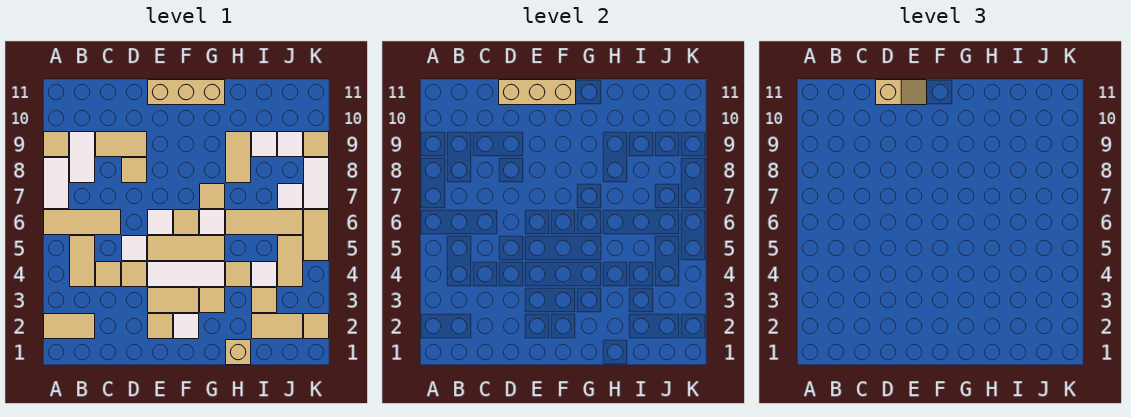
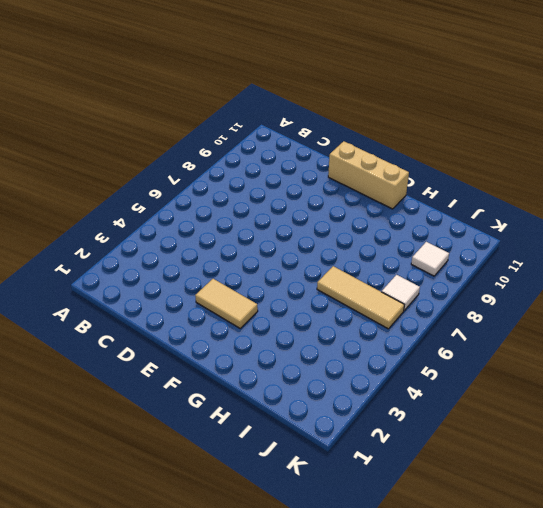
none -> tan 1x2 tile [44,314,95,339]
none -> tan 1x3 tile [44,210,121,235]
none -> white 1x2 tile [44,158,69,209]
none -> tan 1x1 tile [44,132,69,157]

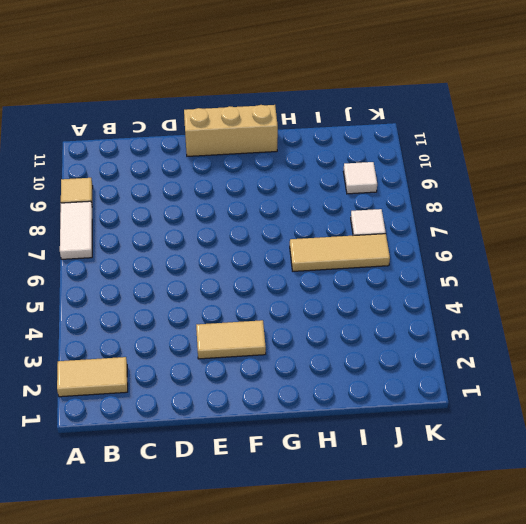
none -> tan 1x3 tile [44,210,121,235]
none -> tan 1x2 tile [70,236,95,287]
none -> white 1x2 tile [70,132,95,183]
none -> tan 1x1 tile [96,262,121,287]

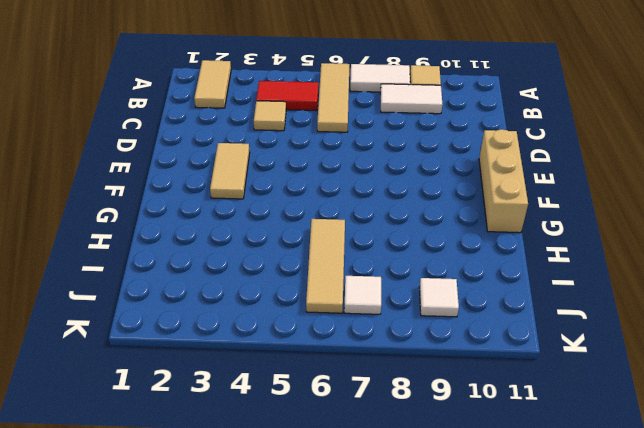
red 1x2 tile [256,81,318,111] -> tan 1x2 tile [70,236,95,287]
none -> tan 1x2 tile [96,132,147,157]
none -> tan 1x1 tile [122,262,147,287]
none -> white 1x1 tile [122,236,147,261]
none -> tan 1x1 tile [122,158,147,183]

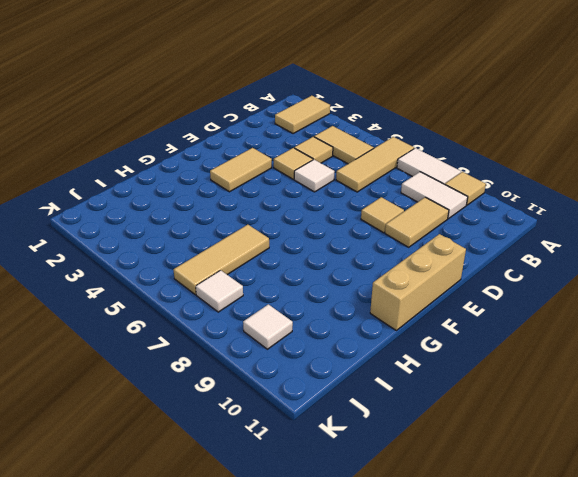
none -> tan 1x1 tile [148,314,173,339]
none -> white 1x3 tile [148,262,225,287]
none -> tan 1x3 tile [148,236,225,261]
none -> white 1x1 tile [148,210,173,235]

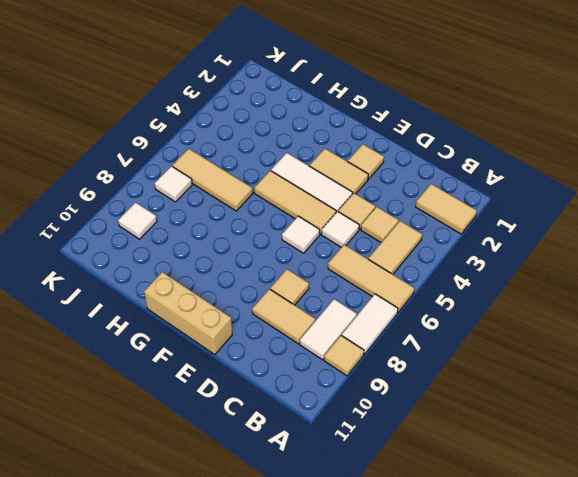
none -> white 1x1 tile [174,314,199,339]
none -> tan 1x1 tile [174,210,199,235]
none -> tan 1x1 tile [200,288,225,313]
none -> white 1x1 tile [200,210,225,235]

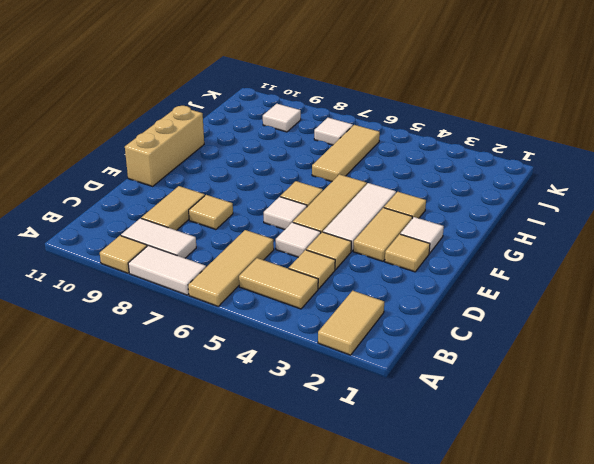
none -> white 1x1 tile [200,210,225,235]
none -> tan 1x1 tile [200,184,225,209]
none -> tan 1x1 brick [226,340,251,365]
none -> tan 1x1 tile [226,262,251,287]

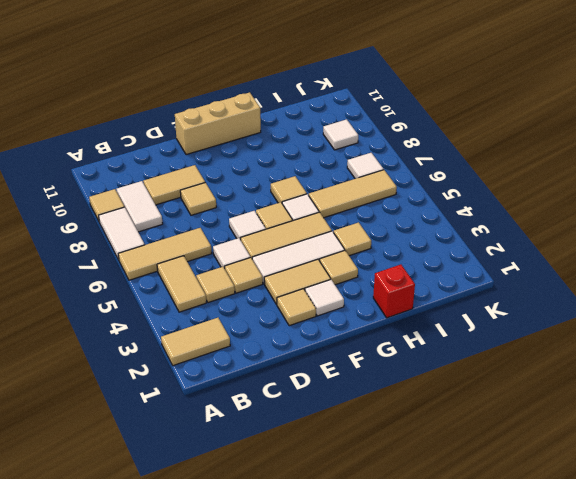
red 1x1 brick [373,265,415,318] -> tan 1x1 brick [226,340,251,365]
none -> tan 1x2 tile [226,132,251,183]
none -> tan 1x2 tile [252,314,303,339]
none -> tan 1x1 tile [252,288,277,313]
none -> white 1x1 tile [252,262,277,287]

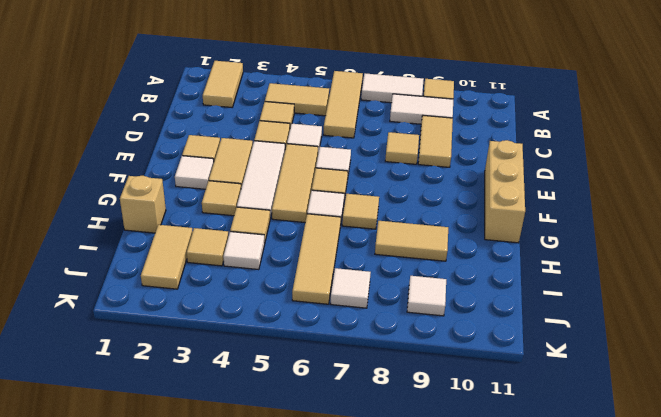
none -> white 1x1 tile [252,132,277,157]
none -> tan 1x2 tile [278,236,303,287]
none -> tan 1x1 tile [304,314,329,339]
none -> tan 1x2 tile [304,210,329,261]

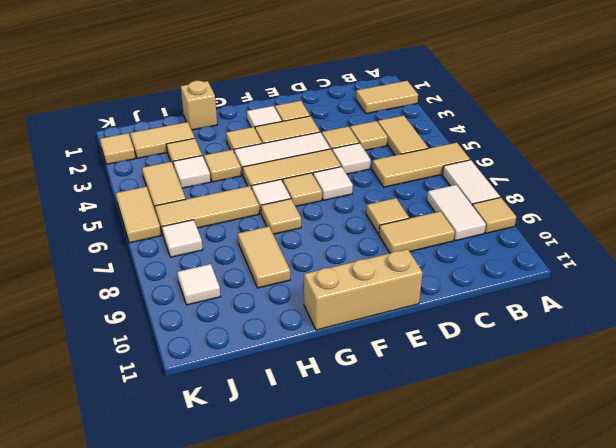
none -> white 1x1 tile [252,132,277,157]
none -> white 1x2 tile [304,158,329,209]
none -> tan 1x1 tile [304,132,329,157]
none -> tan 1x3 brick [499,80,576,105]

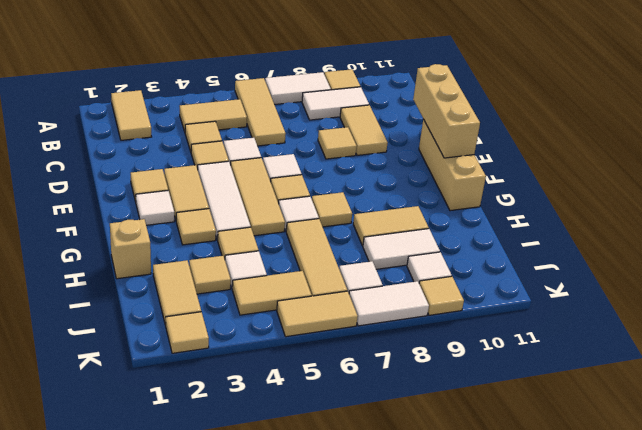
white 1x2 tile [363,229,440,269] -> white 1x1 tile [252,132,277,157]
none -> tan 1x2 slope [876,80,927,105]

